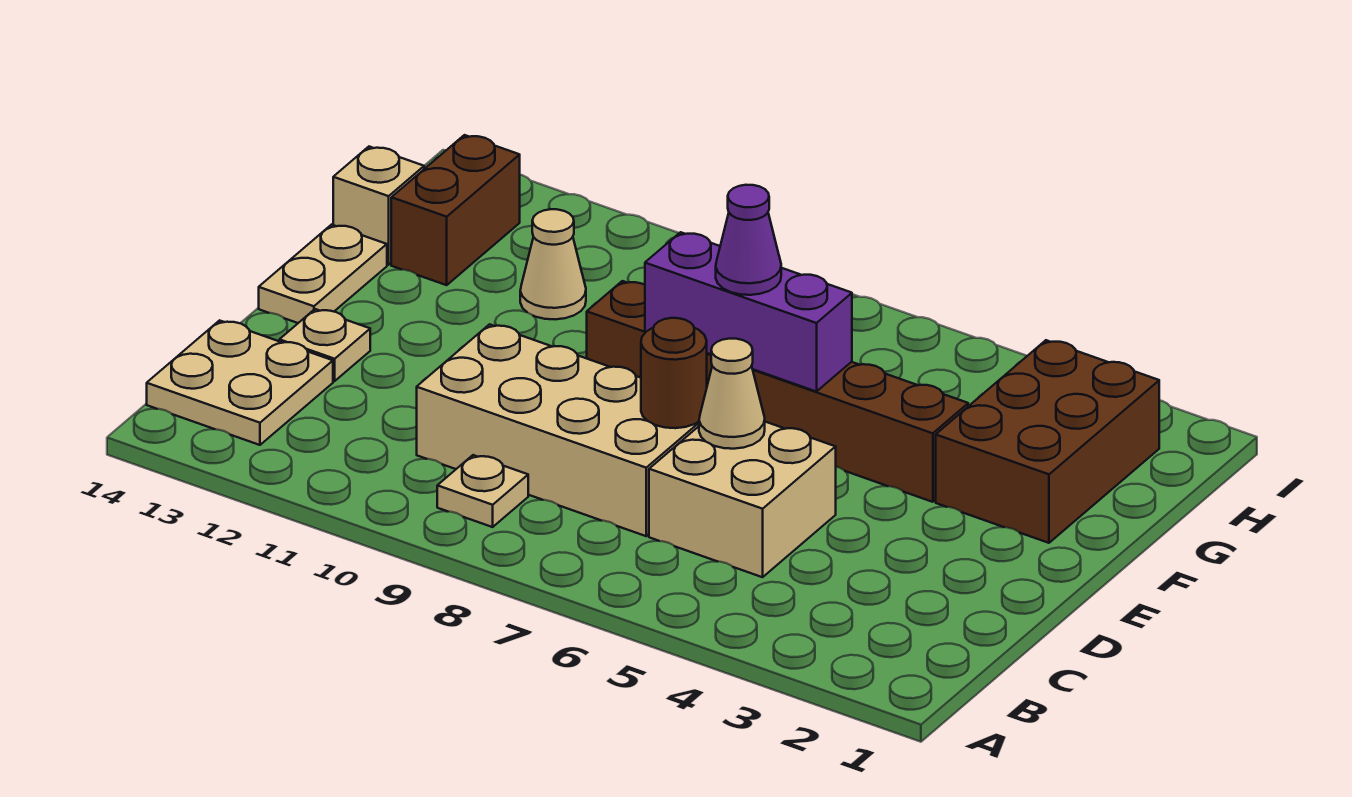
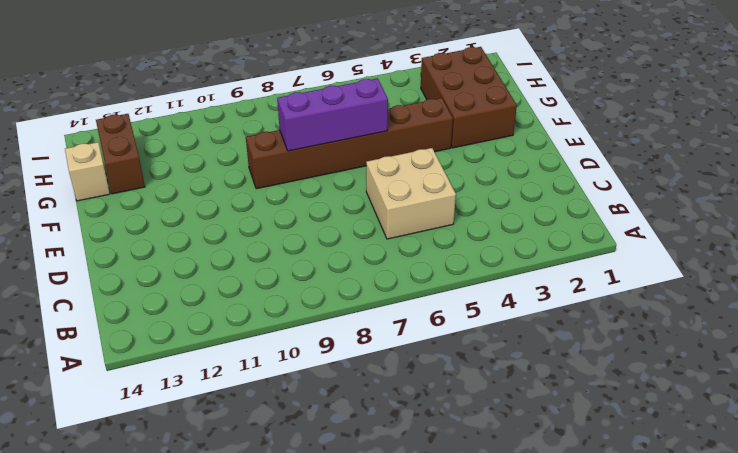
none -> tan 1x1 plate [437,455,528,527]
none -> tan 2x2 plate [147,320,333,445]
none -> tan 2x4 brick [417,324,699,536]

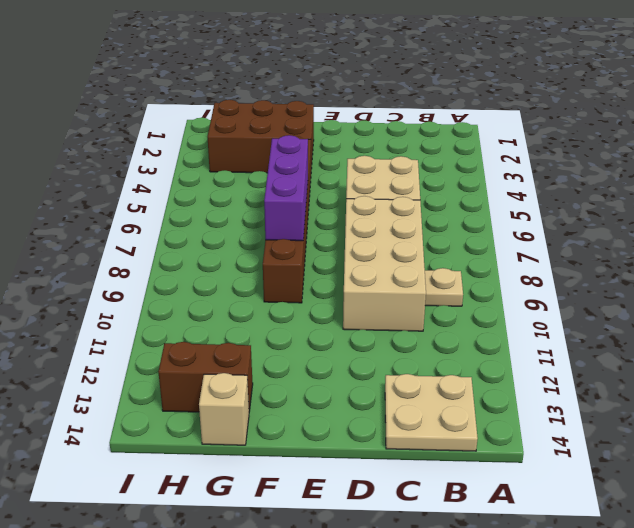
none -> tan 1x1 plate [279,309,370,381]
none -> tan 1x2 plate [259,225,387,323]
none -> tan 1x1 cone [520,209,586,319]

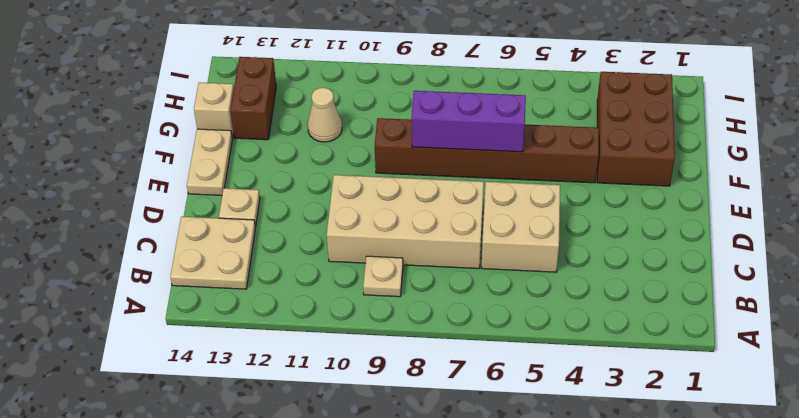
none -> tan 1x1 cone [699,339,765,449]
none -> brown 1x1 round brick [641,318,707,428]
none -> purple 1x1 cone [716,185,781,295]

